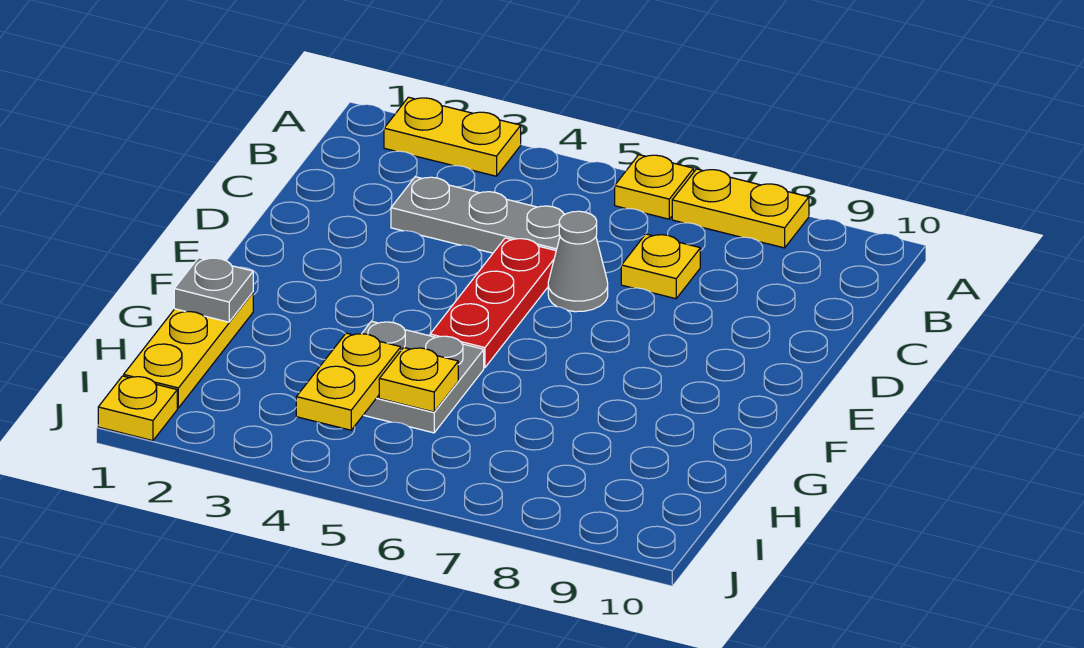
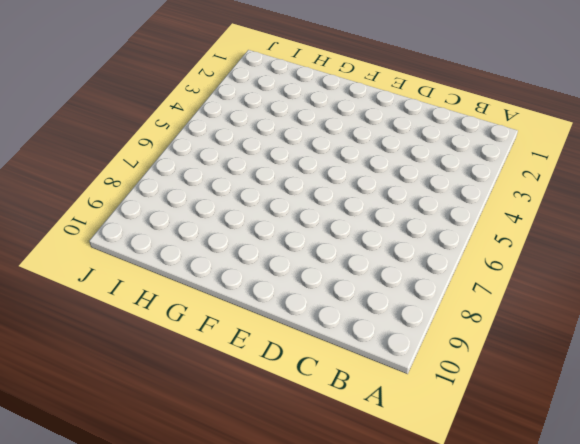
none -> yellow 1x2 plate [384,97,521,176]
none -> yellow 1x1 plate [615,155,694,219]
none -> yellow 1x2 plate [672,169,809,248]

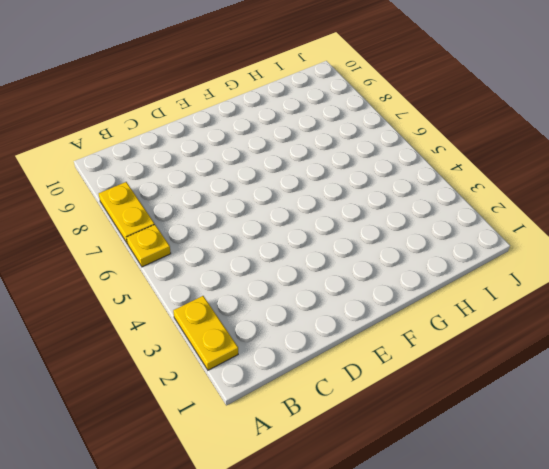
none -> grey 1x3 plate [391,177,565,253]
none -> yellow 1x1 plate [621,234,700,299]
none -> red 1x3 plate [430,238,556,368]

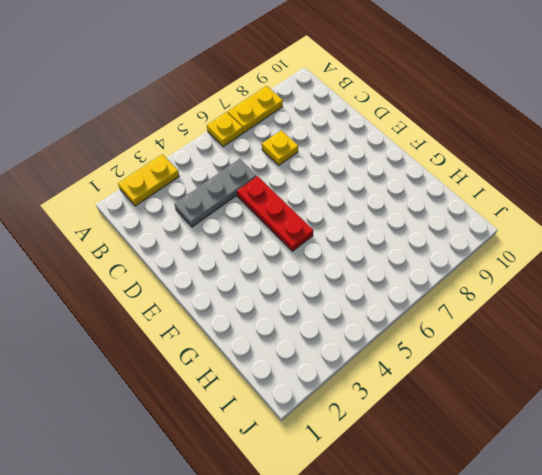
none -> grey 1x1 cone [548,211,608,312]
none -> yellow 1x3 plate [124,292,253,408]
none -> grey 2x2 plate [362,321,484,433]

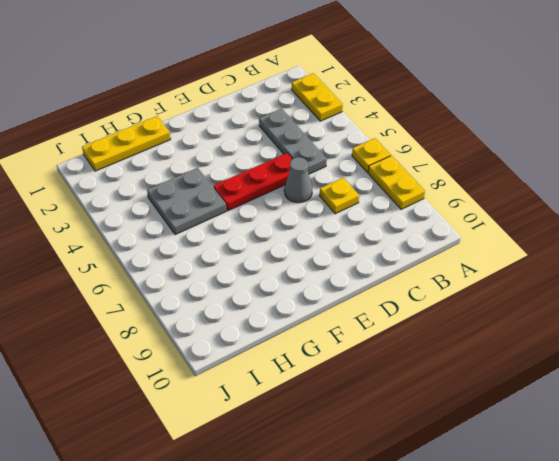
none -> yellow 1x1 plate [98,376,177,441]
none -> grey 1x1 plate [174,258,253,322]
none -> yellow 1x2 plate [296,333,401,430]

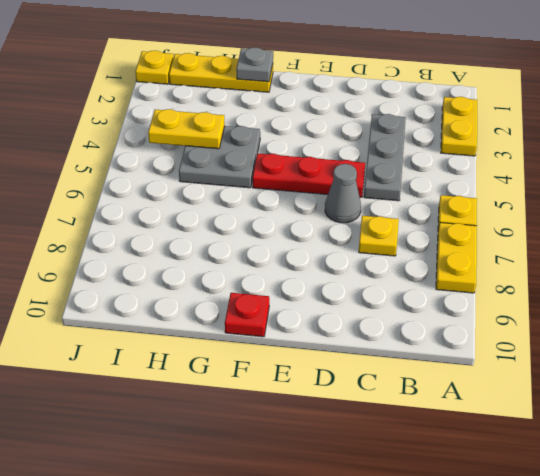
red 1x1 plate [225,293,269,337] -> none
none -> yellow 1x1 plate [379,348,458,412]

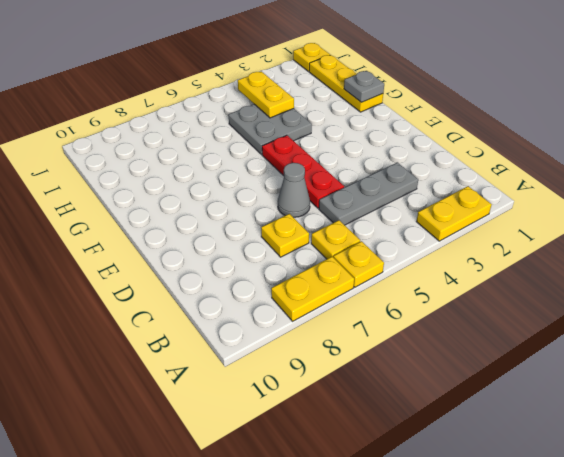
yellow 1x1 plate [311,220,360,259] -> yellow 1x1 plate moved to [379,348,458,412]

